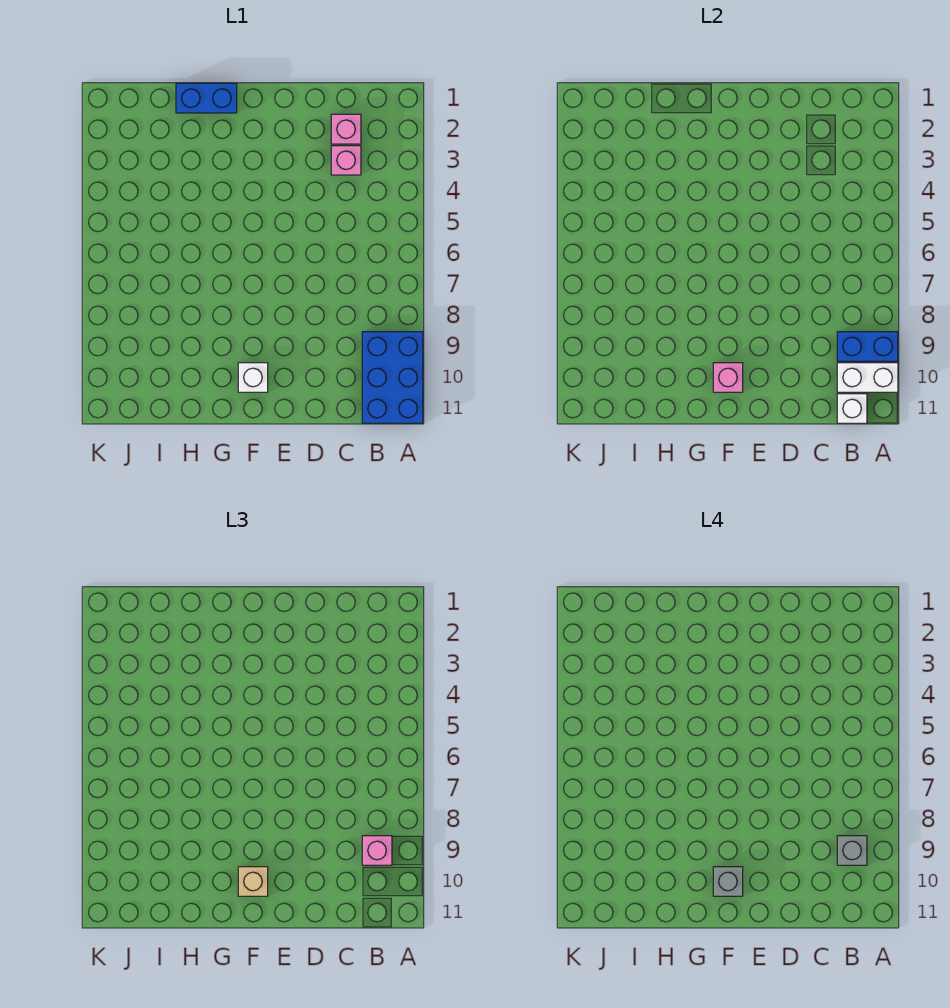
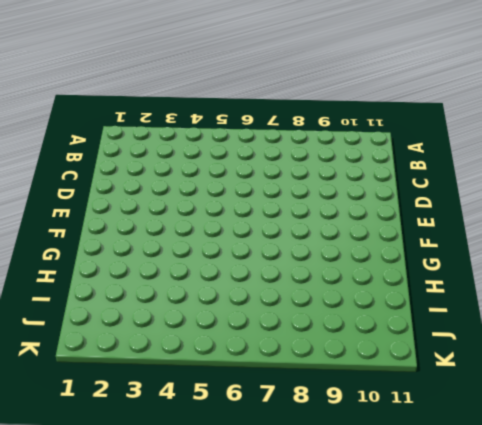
none -> blue 2x3 brick [362,332,423,423]
none -> pink 1x1 brick [331,114,361,144]
none -> pink 1x1 brick [331,146,361,175]

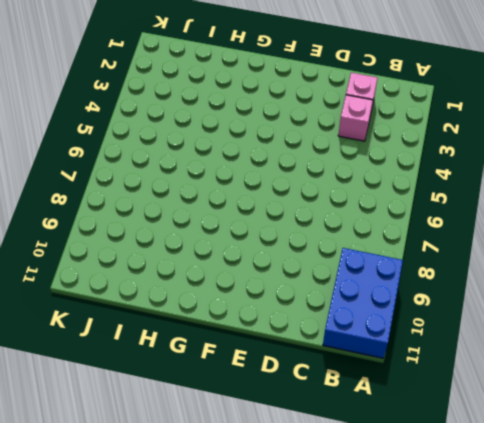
none -> white 1x1 brick [238,363,268,392]
none -> blue 1x2 brick [176,83,237,113]
none -> blue 1x2 brick [837,332,898,361]

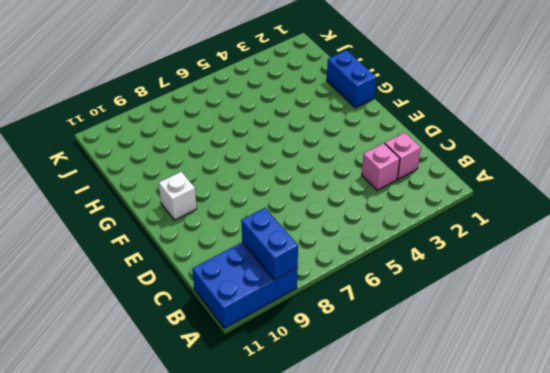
none -> white 1x2 brick [837,363,898,392]
none -> white 1x1 brick [837,394,867,423]
none -> pink 1x1 brick [713,363,743,392]

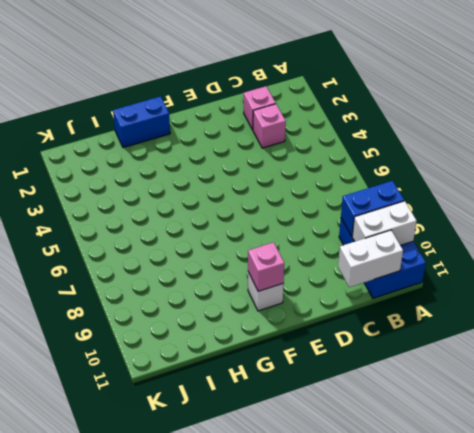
white 1x2 brick [338,230,403,287] -> white 1x1 brick [837,394,867,423]
none -> pink 1x1 brick [362,836,392,865]
none -> tan 1x1 brick [238,867,268,896]
none -> grey 1x1 brick [837,836,867,865]

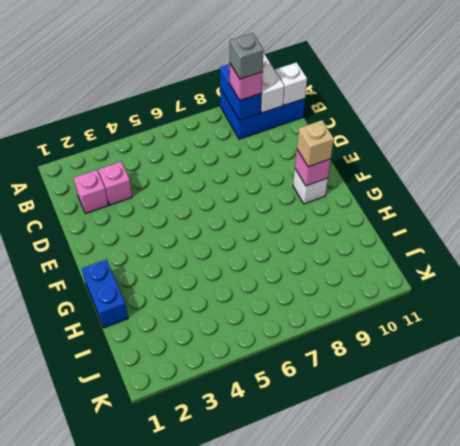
none -> grey 1x1 brick [713,867,743,896]

